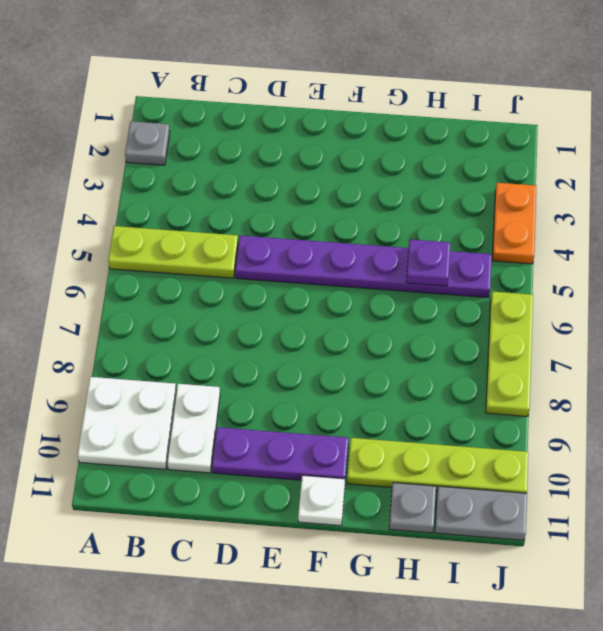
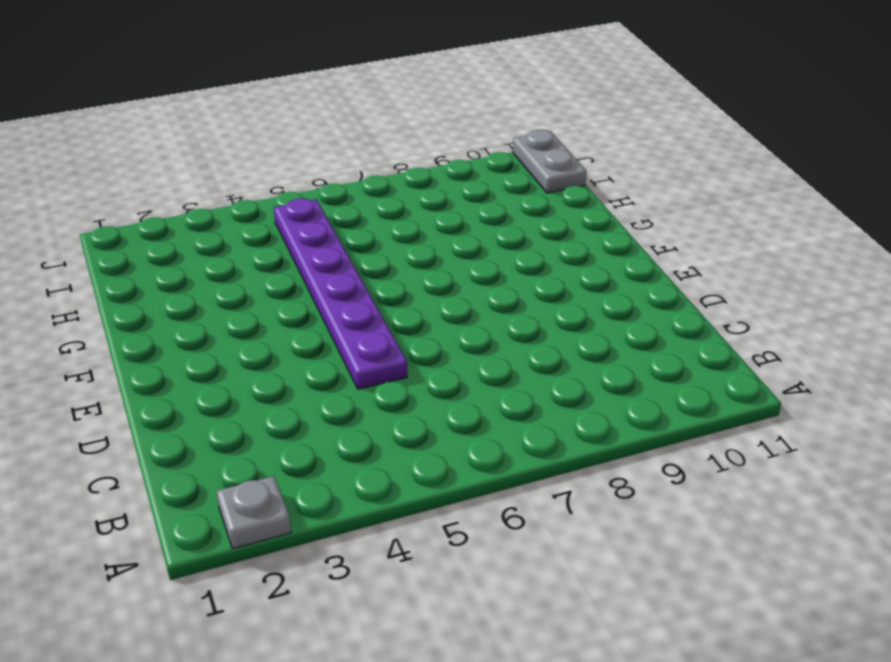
none -> lime 1x3 plate [108,226,238,278]
none -> white 2x2 plate [78,377,176,469]
none -> white 1x2 plate [167,384,220,473]

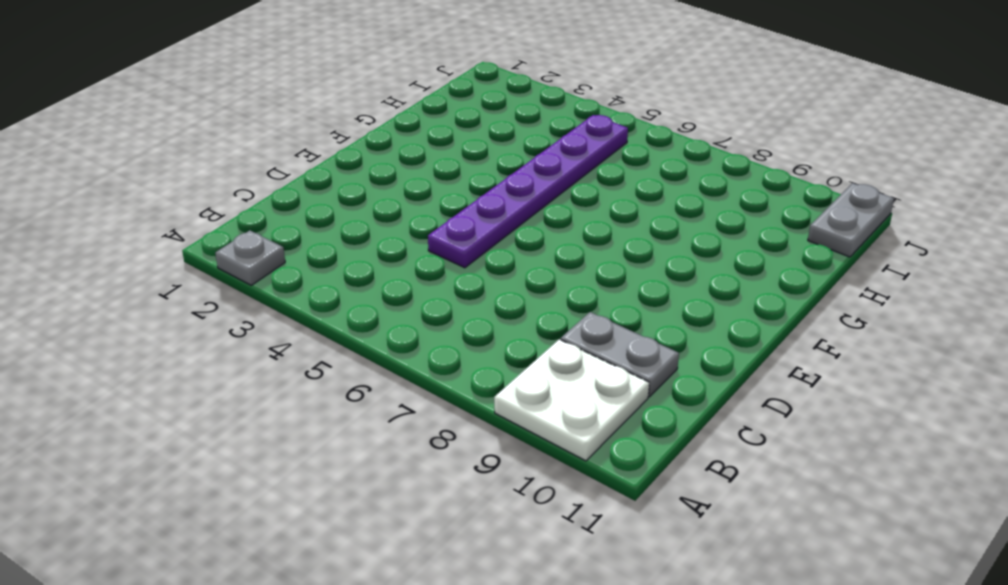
grey 1x2 plate [561,312,679,397] -> white 1x2 plate [167,384,220,473]
none -> lime 1x3 plate [108,226,238,278]
none -> purple 1x3 plate [212,427,348,480]
none -> white 1x1 plate [298,475,345,526]

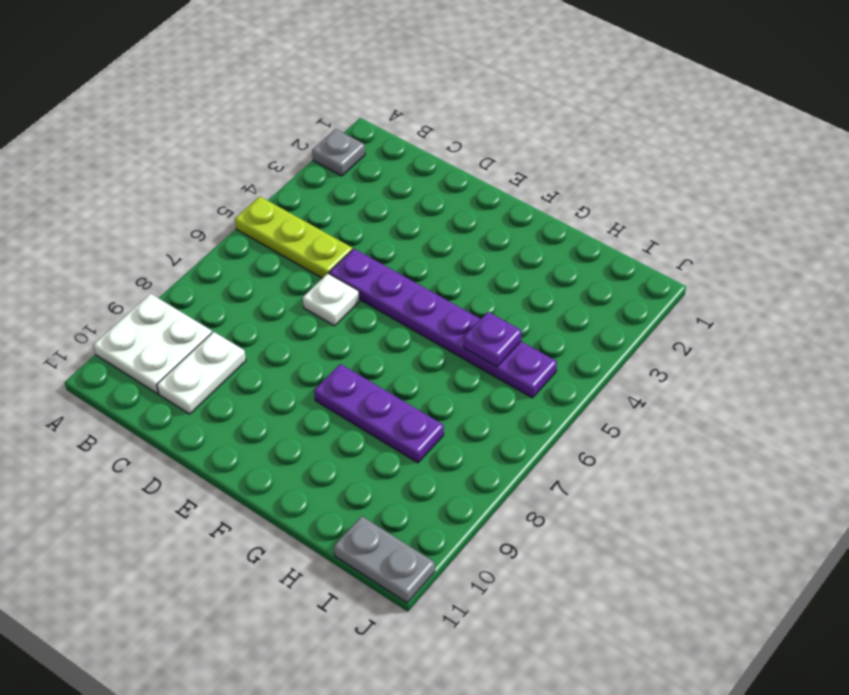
white 1x1 plate [303,274,360,326] -> white 1x1 plate moved to [298,475,345,526]
purple 1x3 plate [314,364,444,463] -> purple 1x3 plate moved to [212,427,348,480]
none -> lime 1x4 plate [347,438,528,493]
none -> grey 1x1 plate [389,483,436,533]
none -> orange 1x2 plate [492,183,537,264]

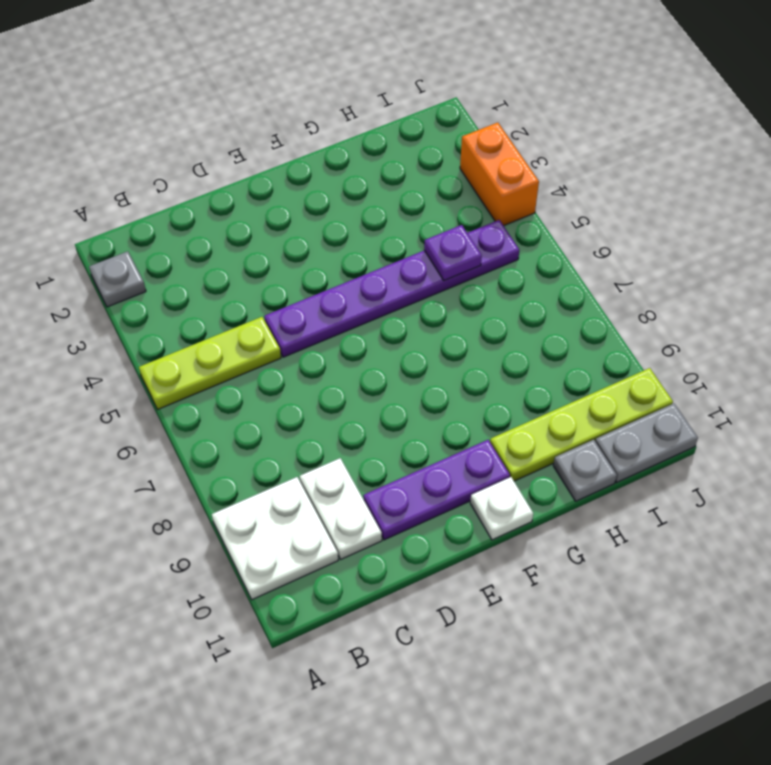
orange 1x2 brick [460,123,539,226] -> orange 1x2 plate [492,183,537,264]
none -> lime 1x3 plate [486,292,533,416]

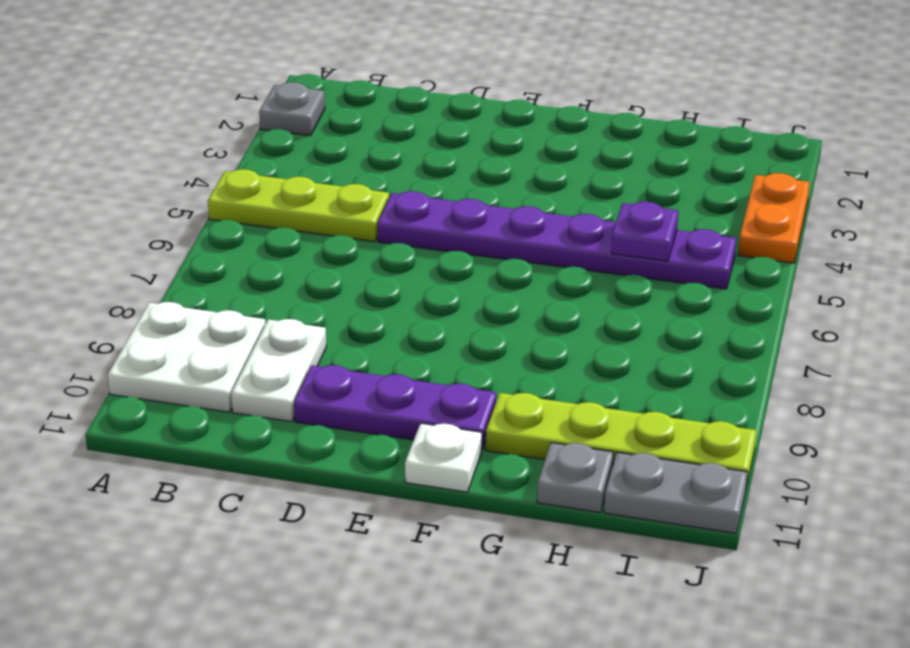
none -> lime 1x3 plate [486,292,533,416]

